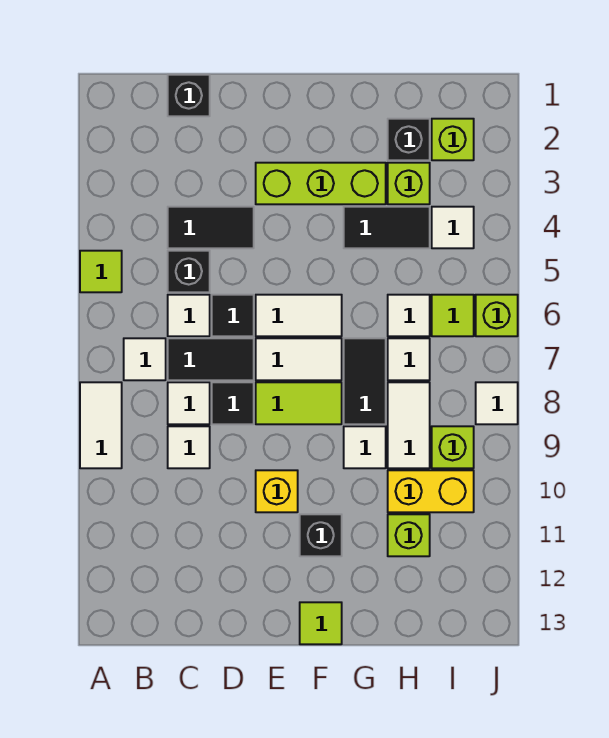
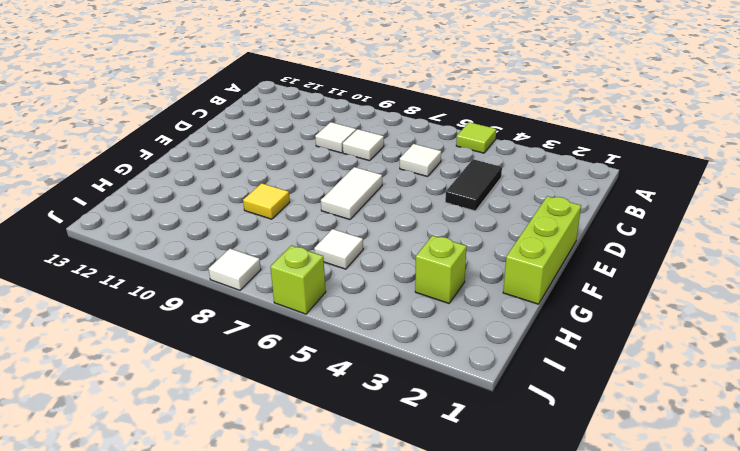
lime 1x3 brick [503,196,581,304] -> lime 1x3 brick moved to [256,163,386,204]
yellow 1x1 tile [243,183,290,219] -> white 1x1 tile [344,426,386,468]
none -> white 1x2 tile [80,382,122,468]
none -> white 1x1 tile [124,338,166,380]
none -> black 1x1 brick [168,75,210,116]
none -> black 1x1 brick [168,251,210,292]

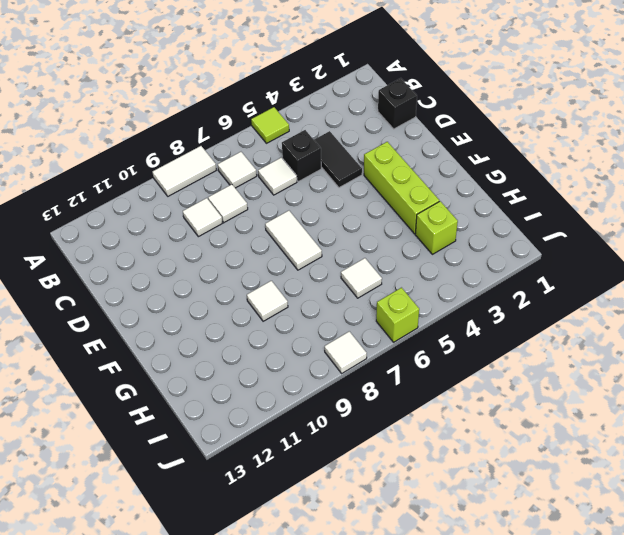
none -> black 1x2 tile [168,338,254,380]
none -> black 1x1 tile [212,295,254,336]
none -> black 1x1 tile [212,382,254,424]
none -> white 1x2 tile [256,295,342,336]

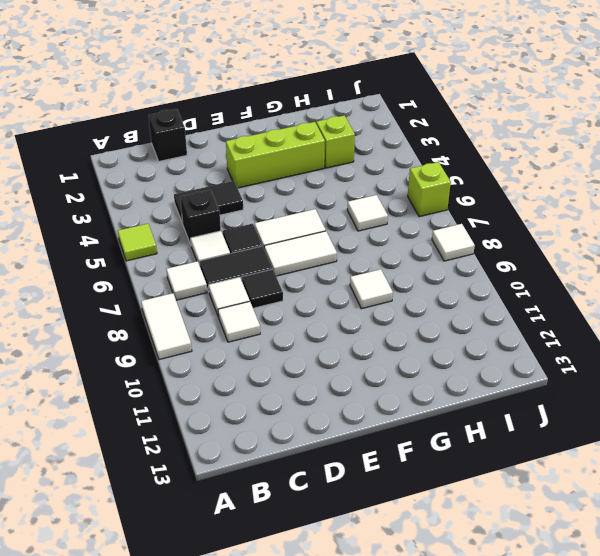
none -> lime 1x2 tile [256,382,342,424]
none -> yellow 1x1 brick [256,470,298,512]
none -> black 1x1 brick [300,514,342,556]
none -> lime 1x1 tile [300,602,342,644]

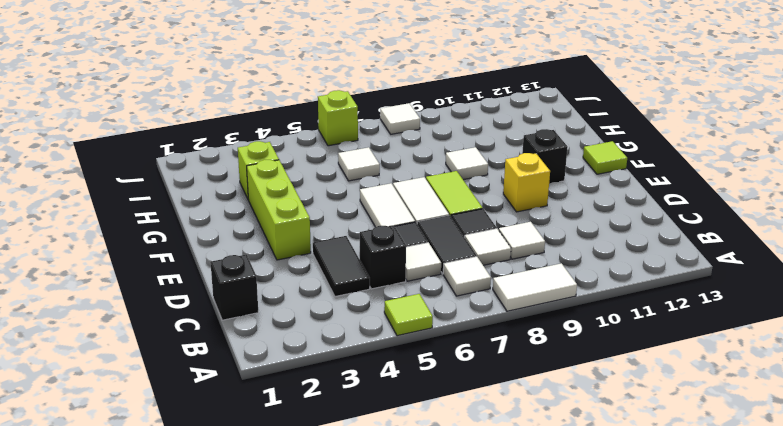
none -> black 1x2 tile [344,207,430,248]
none -> black 1x2 tile [344,338,386,424]
none -> black 1x1 brick [388,119,430,160]
none -> white 1x1 tile [388,338,430,380]

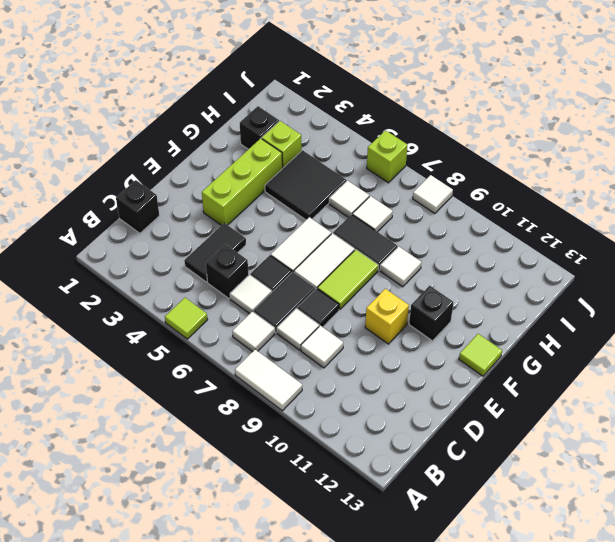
black 2x2 tile [265,150,346,220] -> black 1x2 tile [344,207,430,248]
none -> white 1x2 tile [388,382,430,468]
none -> yellow 1x2 brick [388,470,474,512]
none -> lime 1x1 brick [388,514,430,556]
none -> lime 1x1 brick [432,119,474,160]

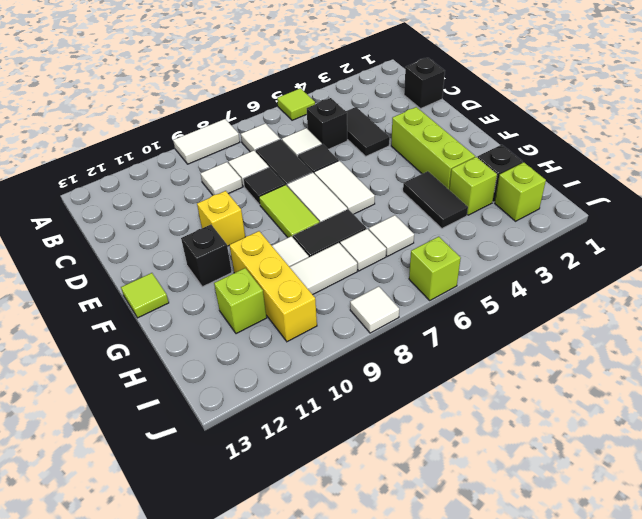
yellow 1x3 brick [229,231,317,342] -> yellow 1x2 brick [388,470,474,512]
none -> white 1x1 tile [432,207,474,248]
none -> lime 1x1 tile [432,295,474,336]
none -> lime 1x1 brick [432,426,474,468]

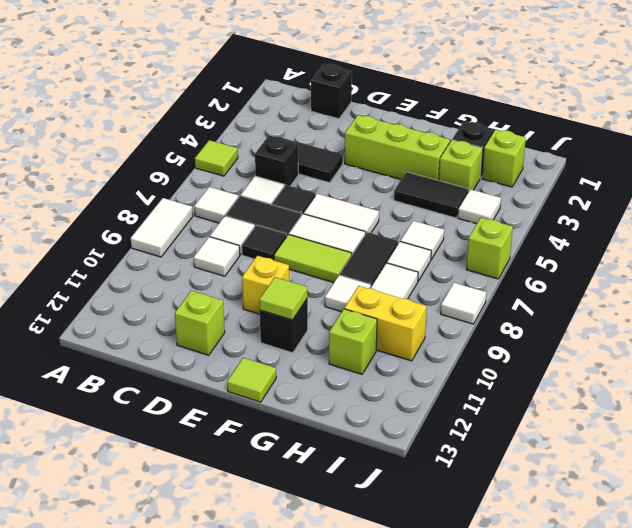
lime 1x1 brick [175,291,225,355] -> lime 1x1 brick moved to [432,426,474,468]
lime 1x1 tile [259,277,308,320] -> lime 1x1 tile moved to [432,295,474,336]

